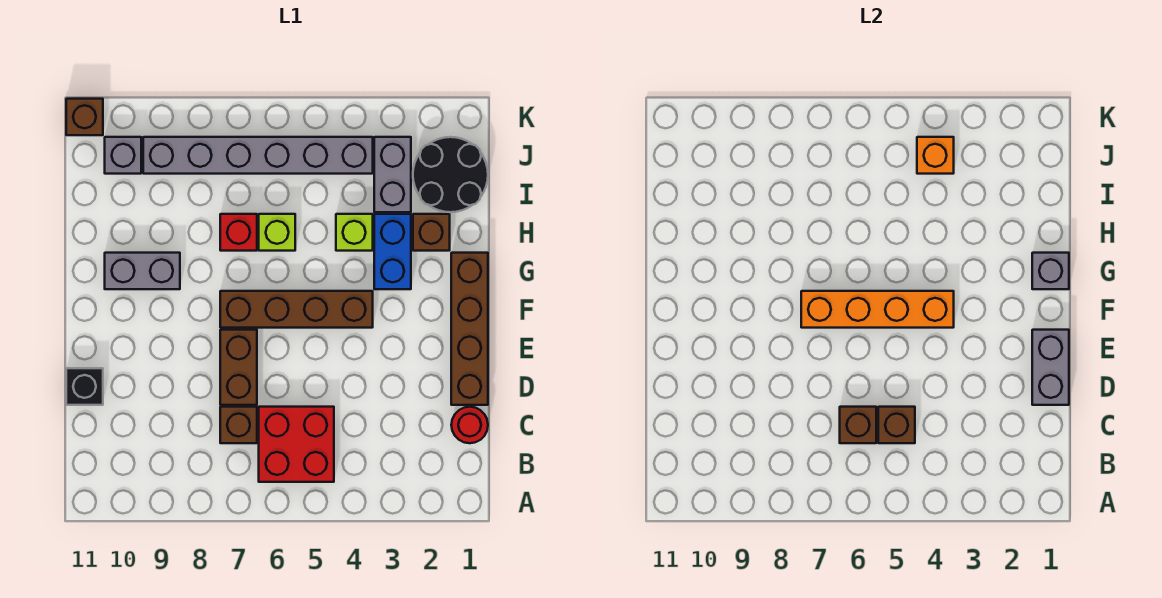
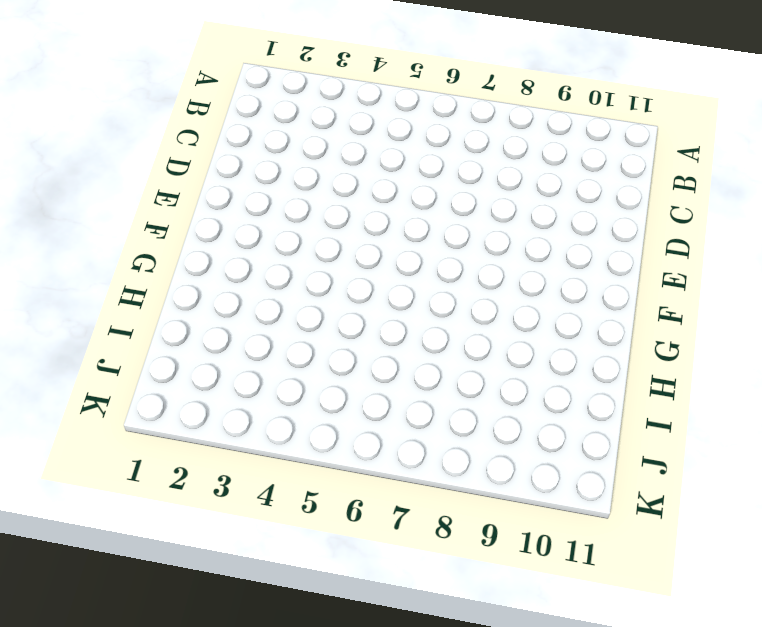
none -> red 2x2 brick [259,407,334,482]
none -> red 1x1 round brick [451,407,488,443]
none -> brown 1x1 brick [220,407,257,443]

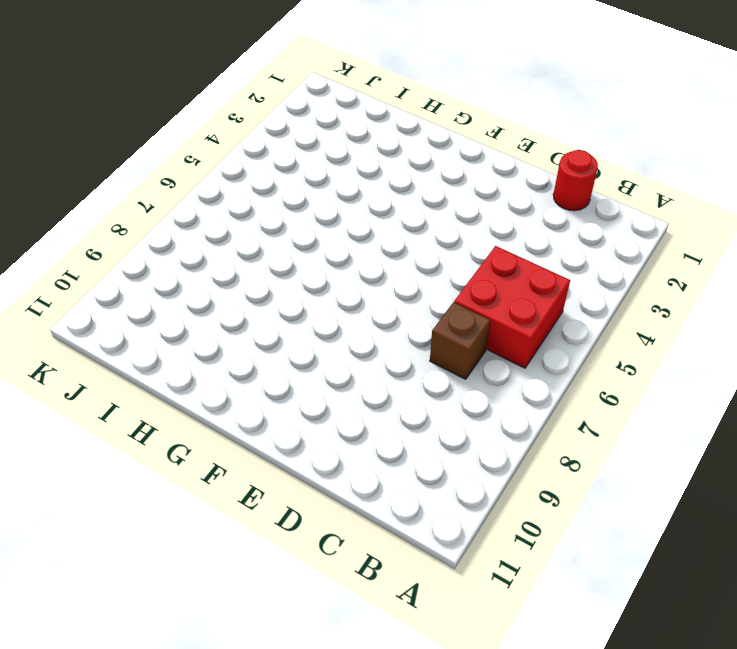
none -> brown 1x4 brick [451,253,488,405]
none -> brown 1x2 brick [220,330,257,405]
none -> black 1x1 brick [66,368,103,405]

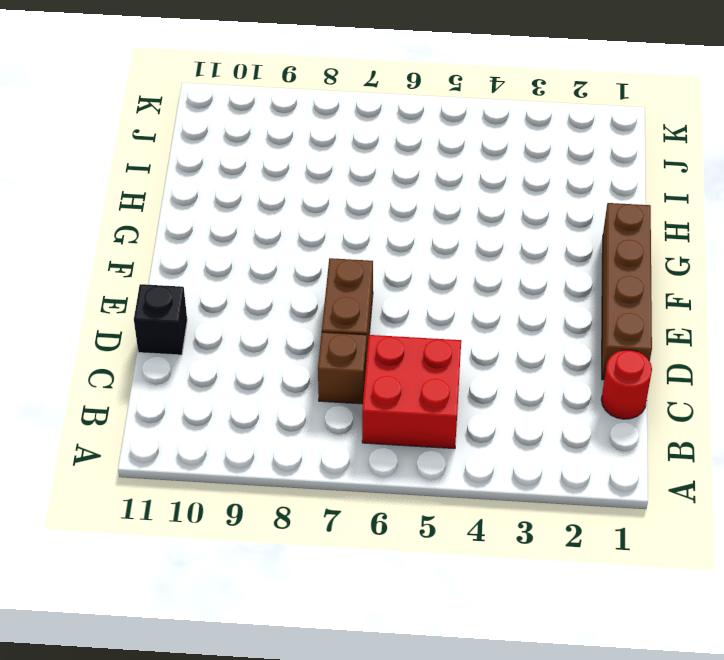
none -> brown 1x4 brick [220,291,373,328]
none -> blue 1x2 brick [374,214,411,289]
none -> grey 1x2 brick [105,253,180,289]

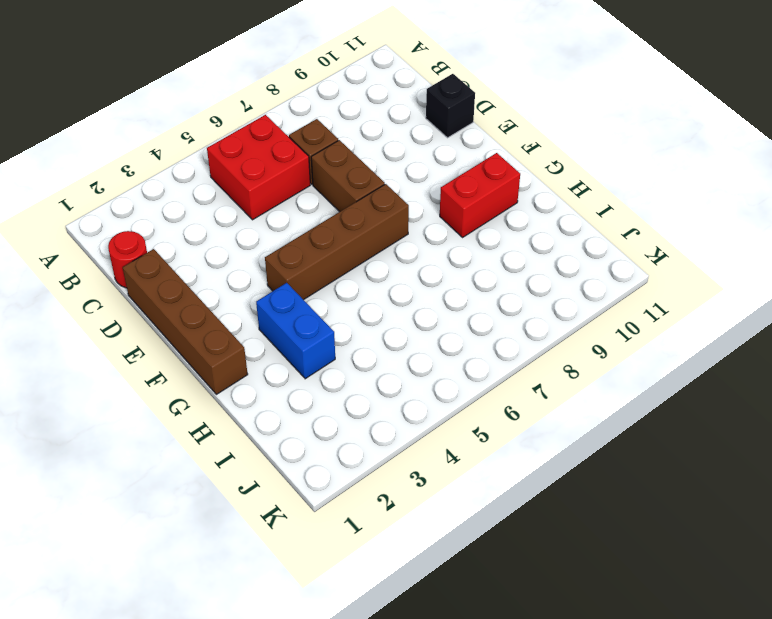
red 1x2 brick [440,153,520,237] -> grey 1x2 brick [105,253,180,289]
none -> brown 1x1 brick [413,214,450,251]
none -> lime 1x1 brick [336,214,373,251]
none -> lime 1x1 brick [259,214,295,251]

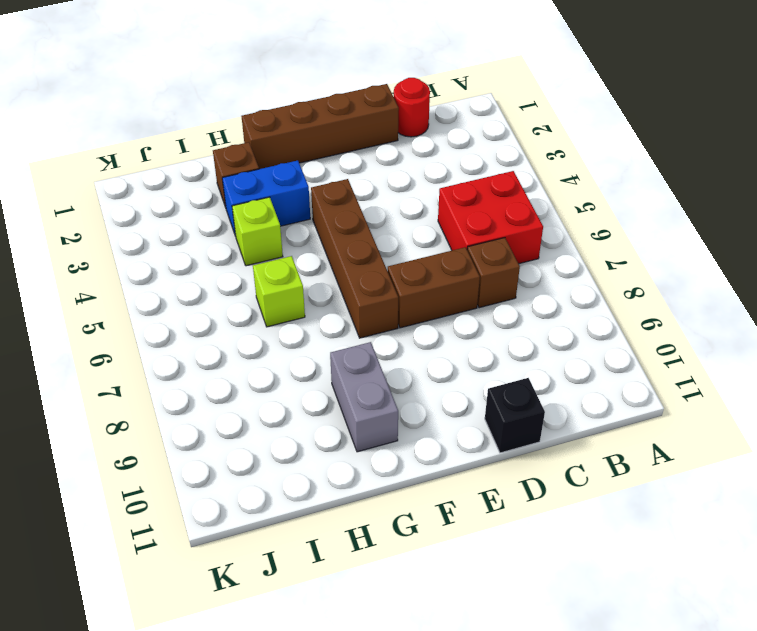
none -> red 1x1 brick [220,214,257,251]
none -> black 2x2 round brick [413,137,488,212]
none -> grey 1x2 brick [374,137,411,212]

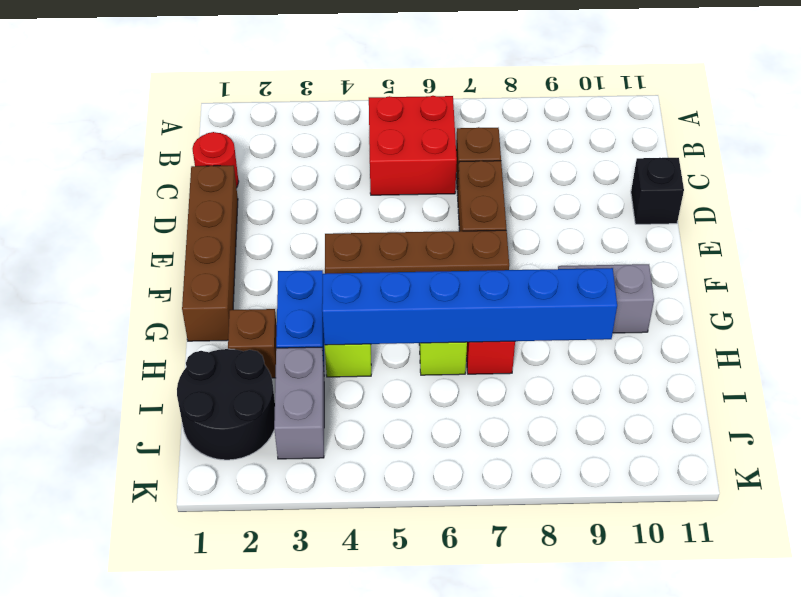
blue 1x6 brick [322,268,617,345] -> none
none -> grey 1x6 brick [143,137,373,174]
none -> grey 1x1 brick [105,137,141,174]
none -> brown 1x1 brick [66,99,103,135]

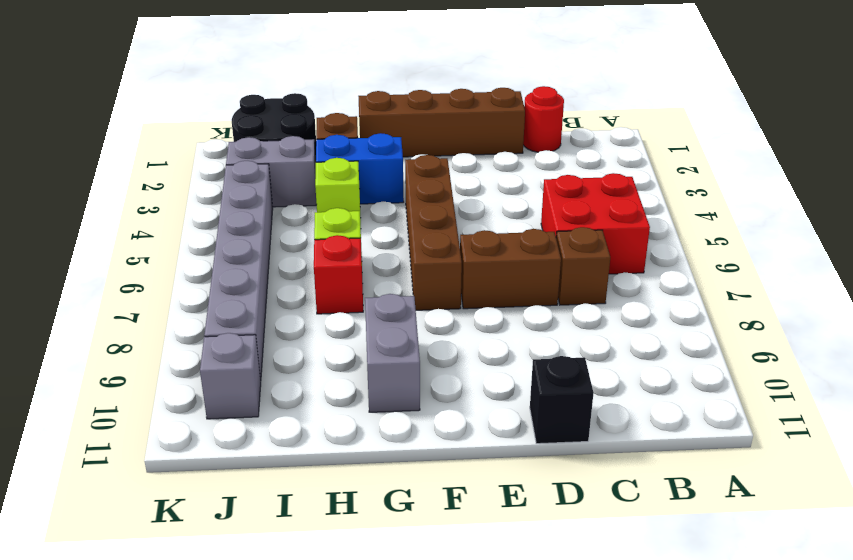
none -> brown 1x1 brick [66,99,103,135]
none -> brown 1x1 brick [878,407,915,443]
none -> brown 1x1 brick [840,407,876,443]

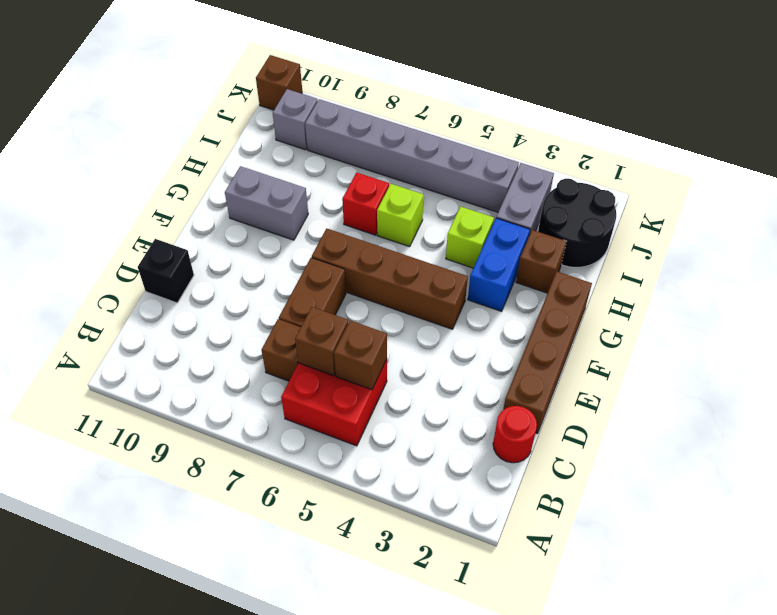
none -> grey 1x2 brick [1032,330,1069,405]
none -> orange 1x4 brick [801,291,954,328]
none -> grey 1x1 brick [1032,253,1069,289]

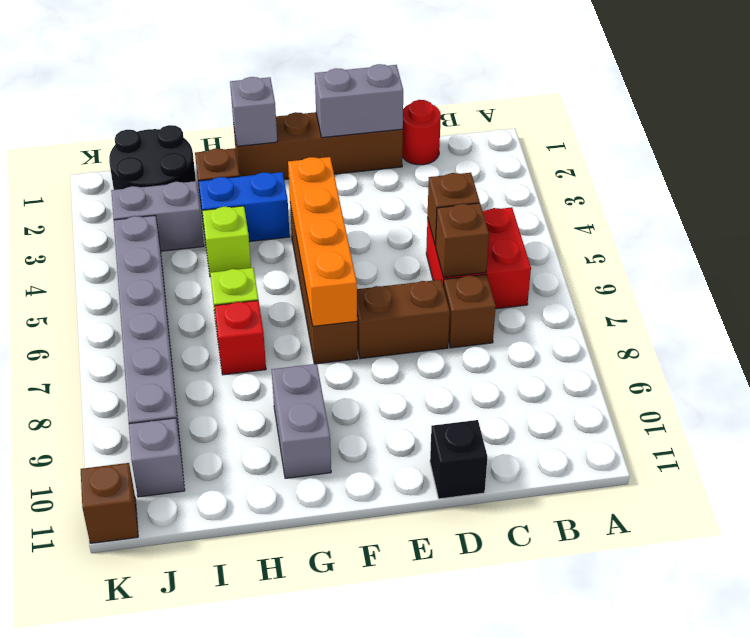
none -> orange 1x1 brick [917,137,954,174]

